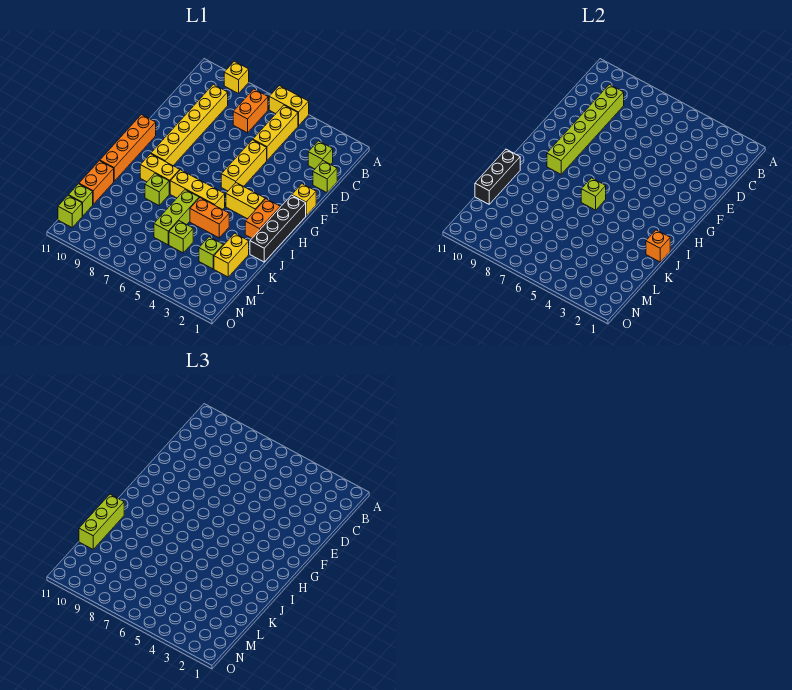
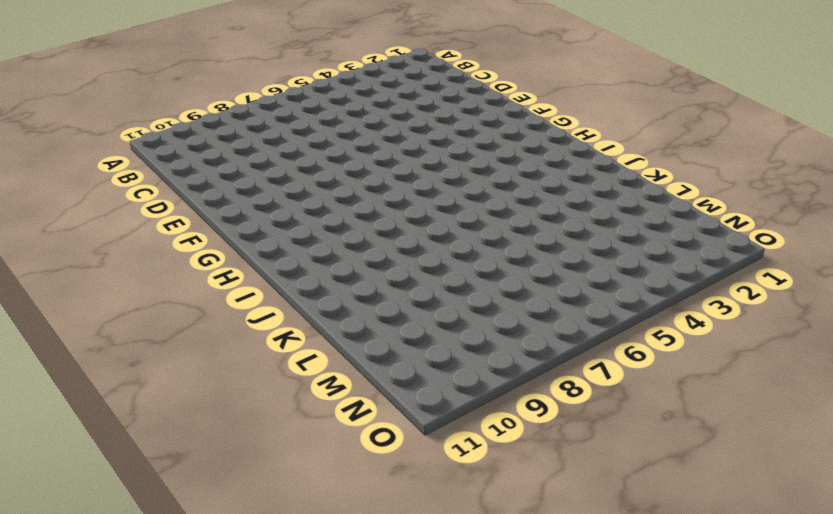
none -> yellow 1x2 brick [269,86,309,126]
none -> yellow 1x1 brick [224,61,249,94]
none -> yellow 1x3 brick [253,105,298,160]

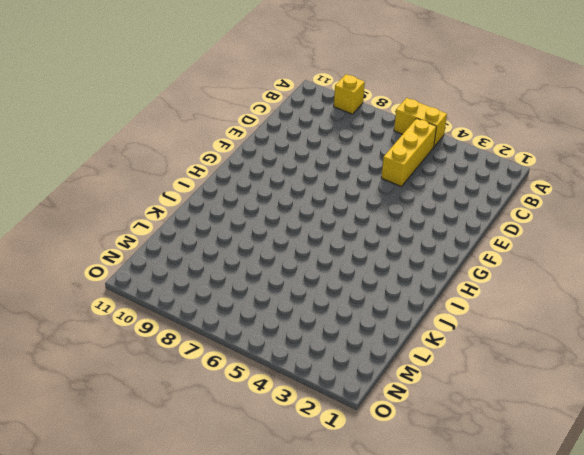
none -> orange 1x2 brick [233,89,268,133]
none -> lime 1x1 brick [308,141,333,169]
none -> yellow 1x6 brick [151,84,228,166]

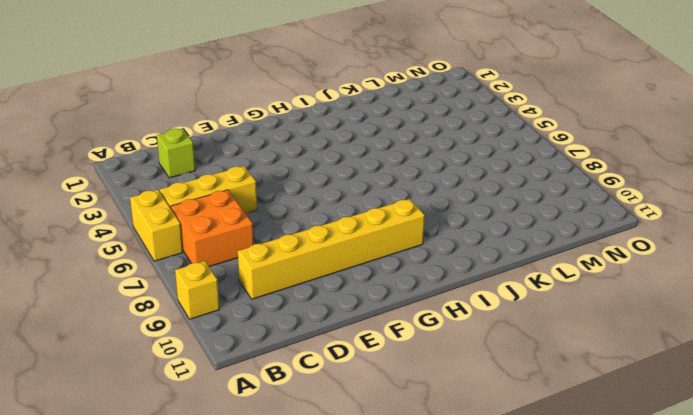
orange 2x2 brick [171,190,254,267] -> orange 1x2 brick [233,89,268,133]
none -> lime 1x1 brick [313,161,337,193]
none -> yellow 1x3 brick [221,140,267,191]
none -> yellow 1x1 brick [292,184,316,216]

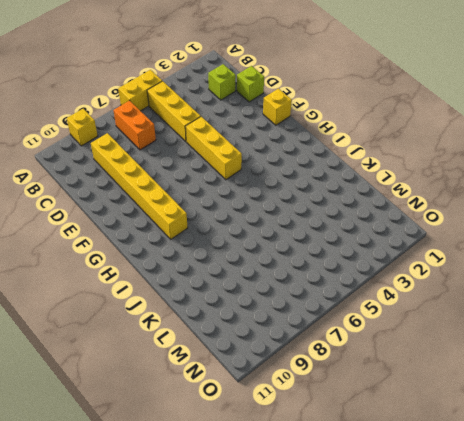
none -> black 1x4 brick [250,195,306,262]
none -> orange 1x4 brick [100,115,156,181]
none -> orange 1x2 brick [245,199,280,238]

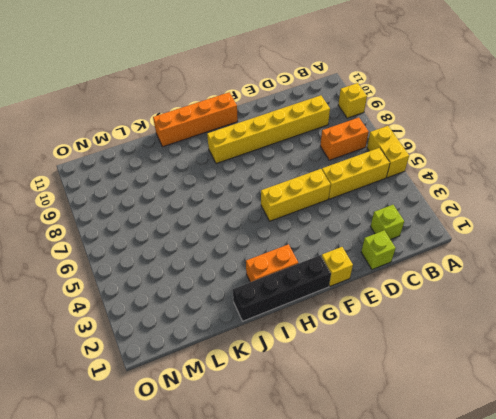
none -> yellow 1x2 brick [226,183,265,219]
none -> yellow 1x3 brick [170,170,225,210]
none -> yellow 1x2 brick [140,154,180,194]

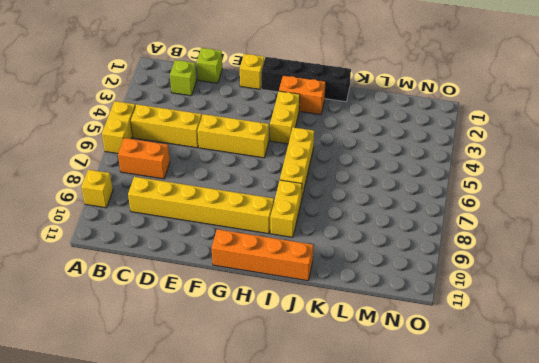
none -> orange 1x2 brick [190,198,229,238]
none -> lime 1x3 brick [154,190,199,245]
none -> lime 1x1 brick [145,174,169,205]

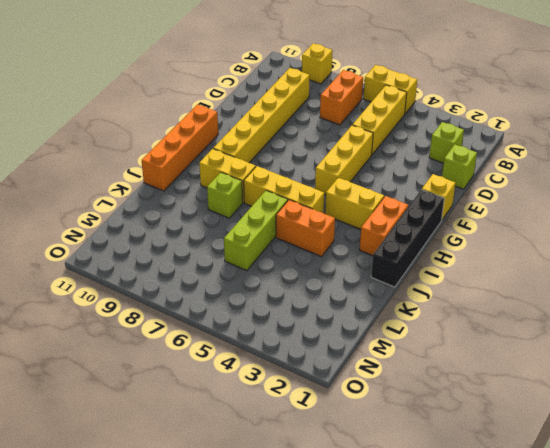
none -> yellow 1x2 brick [214,233,249,277]
none -> orange 1x2 brick [79,161,114,204]
none -> lime 1x1 brick [199,237,223,269]

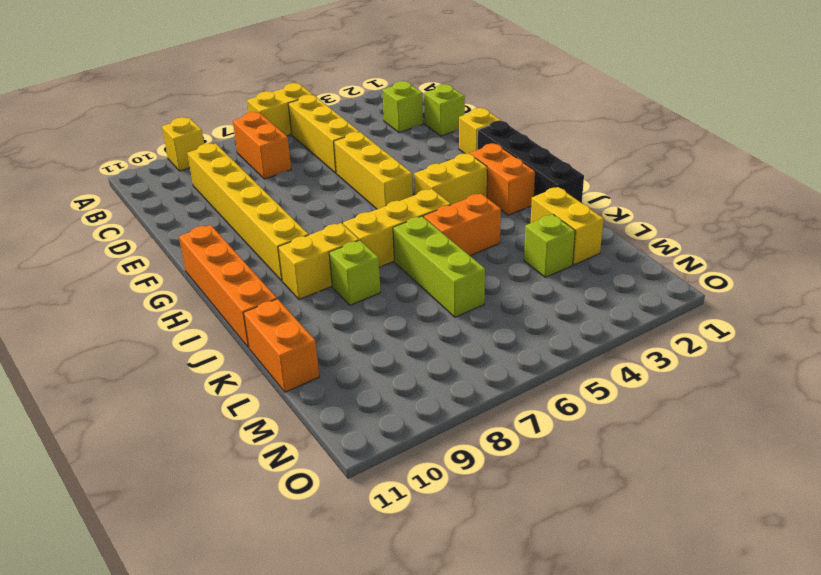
none -> lime 1x1 brick [169,221,193,253]
none -> lime 1x1 brick [68,184,93,216]
none -> lime 1x1 brick [58,196,82,227]

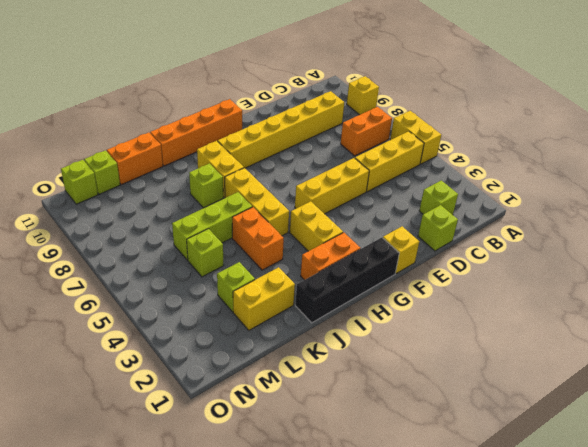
none -> lime 1x6 brick [547,84,624,174]
none -> lime 1x1 brick [581,178,606,210]
none -> orange 1x1 brick [646,230,670,262]

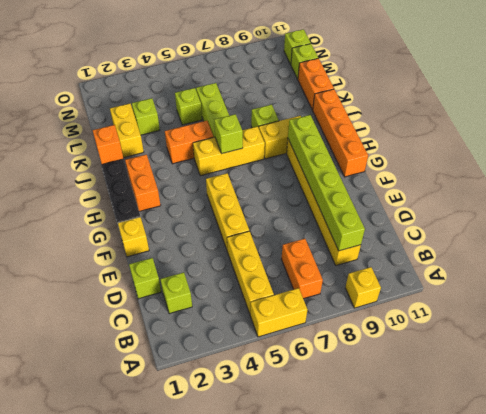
none -> yellow 1x2 brick [226,183,265,219]
none -> black 1x3 brick [475,149,520,204]
none -> lime 1x3 brick [79,494,124,549]

